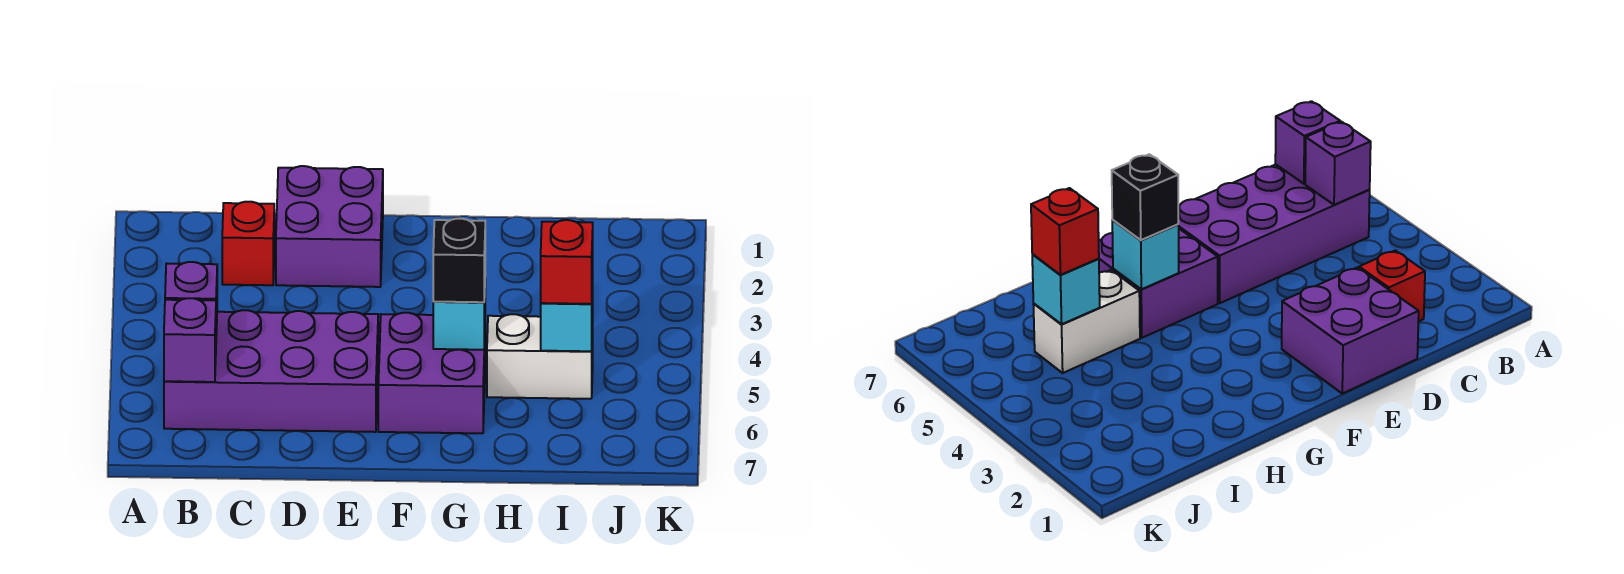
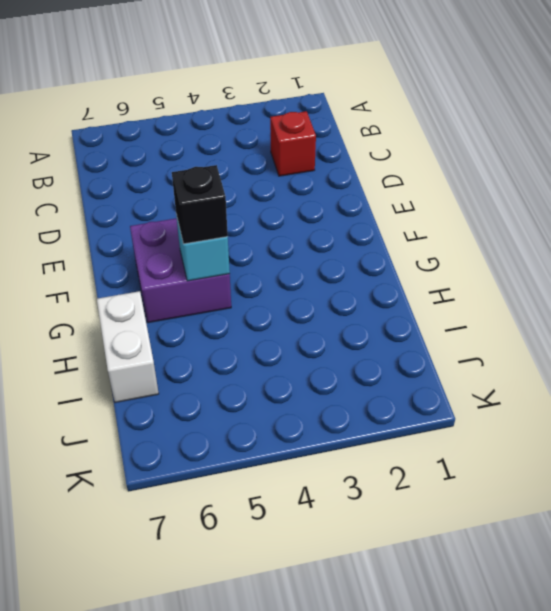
white 1x2 brick [97,291,159,402] -> white 1x2 brick moved to [487,314,593,399]
none -> purple 2x4 brick [164,310,378,432]
none -> purple 2x2 brick [276,166,383,287]

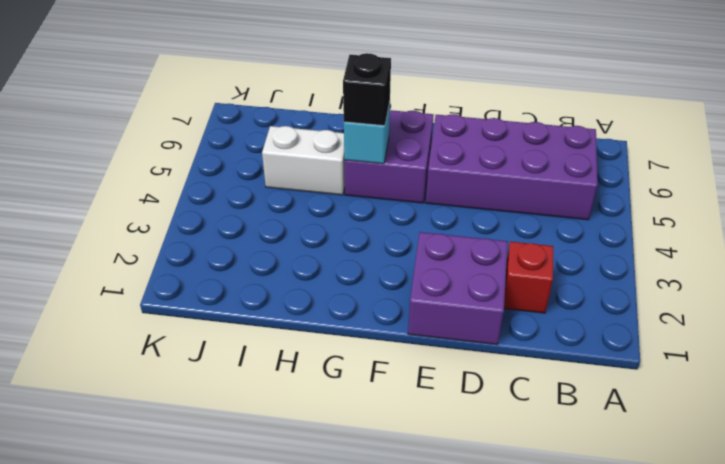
none -> purple 1x1 brick [165,262,217,334]
none -> purple 1x1 brick [164,298,216,382]

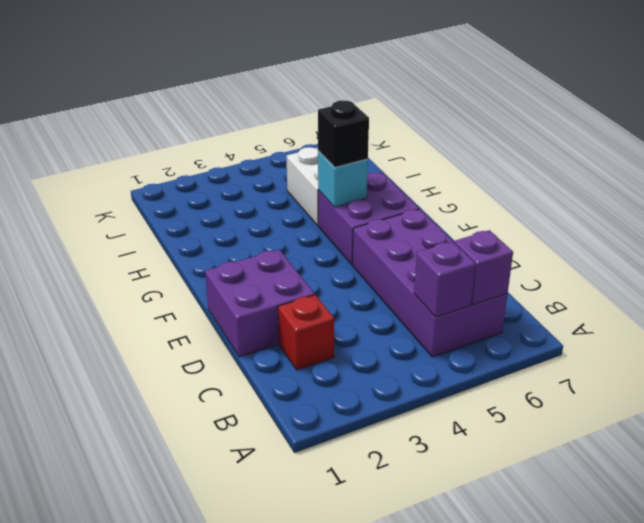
none -> cyan 1x1 brick [541,279,593,351]
none -> red 1x1 brick [541,220,593,304]

